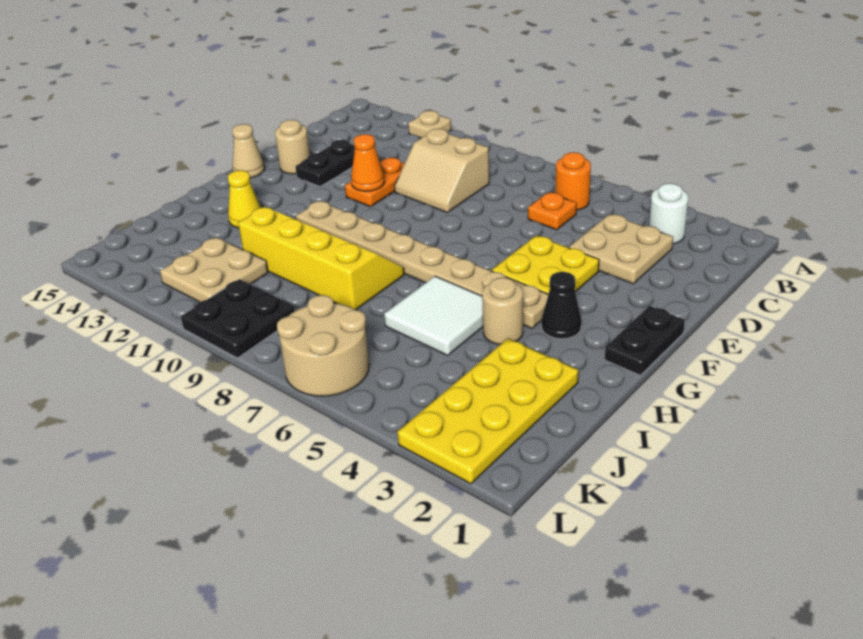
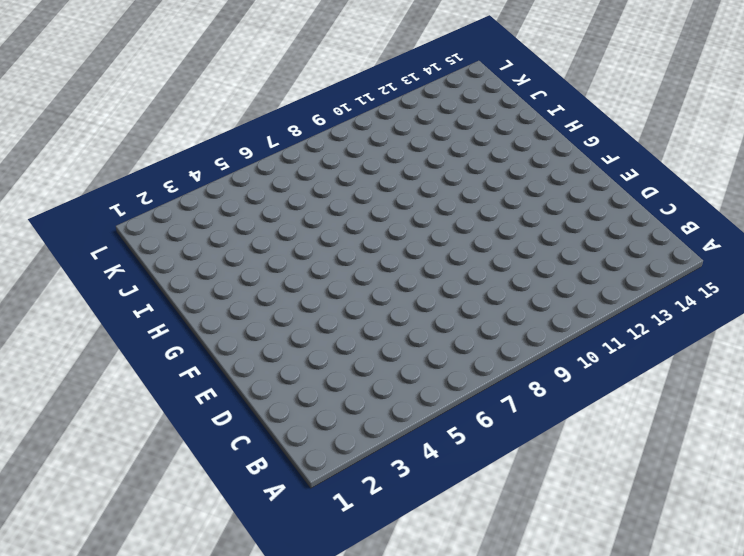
none -> tan 1x1 plate [408,111,451,138]
none -> white 1x1 round brick [649,183,688,244]
none -> orange 1x1 round brick [555,152,591,210]

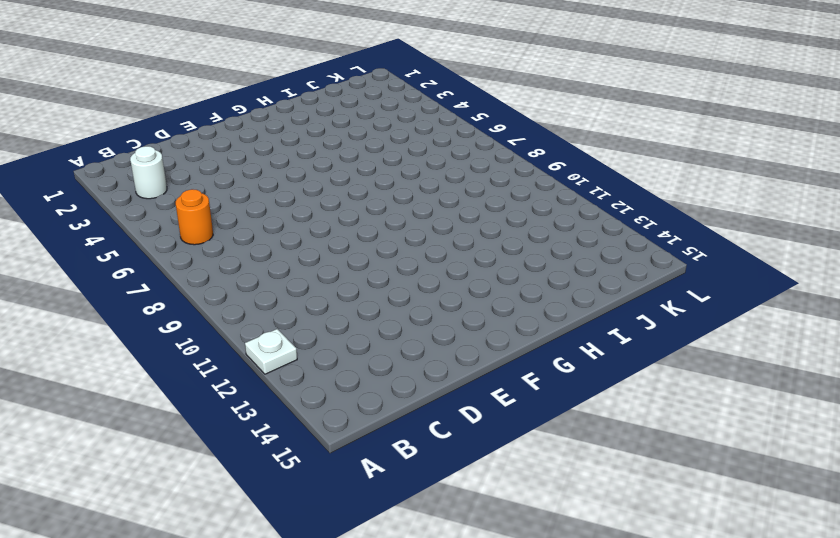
white 1x1 plate [245,329,297,374] -> tan 1x1 plate [408,111,451,138]
none -> tan 2x2 plate [569,214,673,284]
none -> orange 1x1 plate [528,193,577,230]
none -> tan 2x2 slope [394,129,489,213]

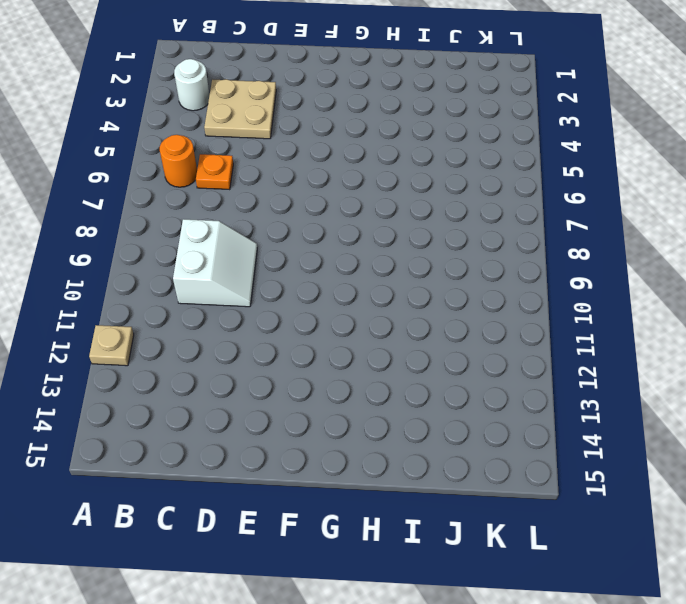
white 2x2 slope [173,219,257,307] -> tan 2x2 slope [394,129,489,213]
none -> orange 1x2 plate [345,158,404,207]
none -> black 1x2 plate [295,140,355,186]
none -> yellow 2x2 plate [492,236,599,294]

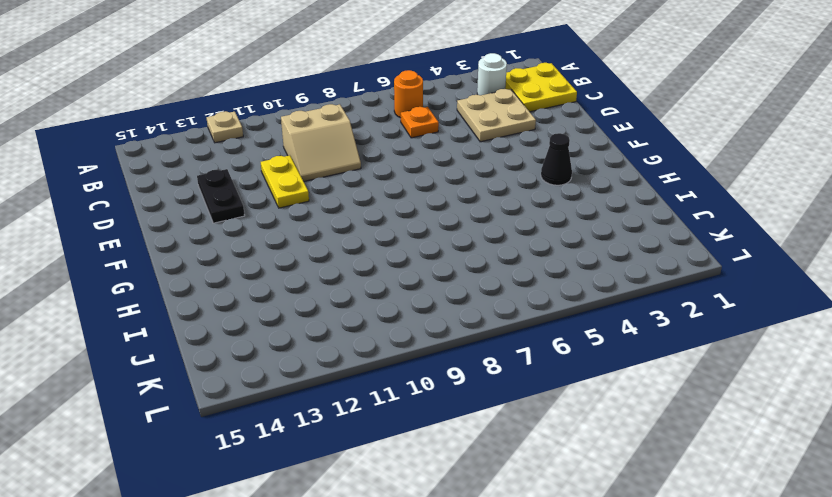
yellow 2x2 plate [505,63,577,112] -> yellow 2x2 plate moved to [492,236,599,294]
yellow 1x2 plate [261,155,309,208] -> orange 1x2 plate [345,158,404,207]
none -> tan 1x1 round brick [275,120,310,174]
none -> black 1x2 plate [605,306,685,375]
none -> tan 1x1 cone [232,124,265,178]

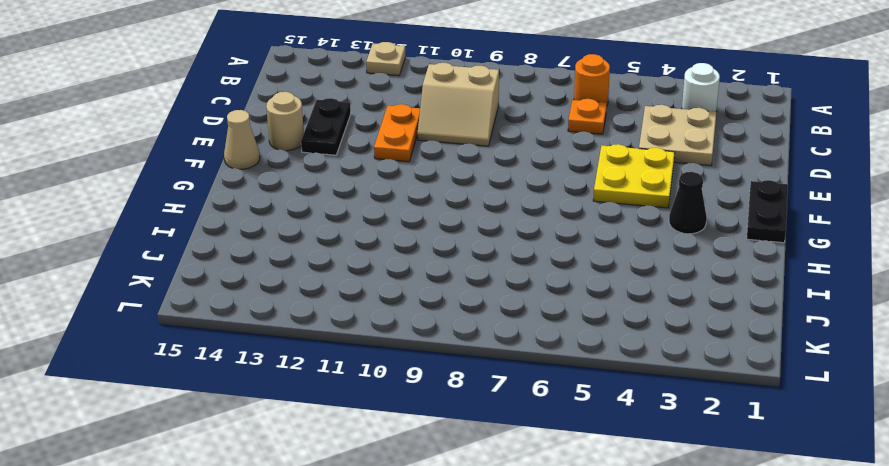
none -> tan 1x8 plate [296,201,548,328]
none -> tan 1x1 round brick [482,278,523,345]
none -> white 2x2 tile [384,276,483,355]

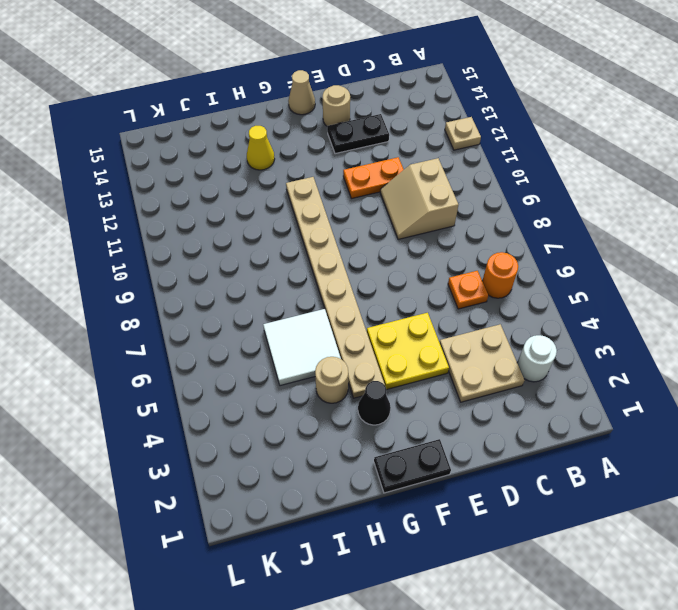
none -> yellow 2x4 slope [238,207,404,310]
none -> yellow 2x4 plate [398,339,578,484]
none -> tan 2x2 plate [160,238,268,302]

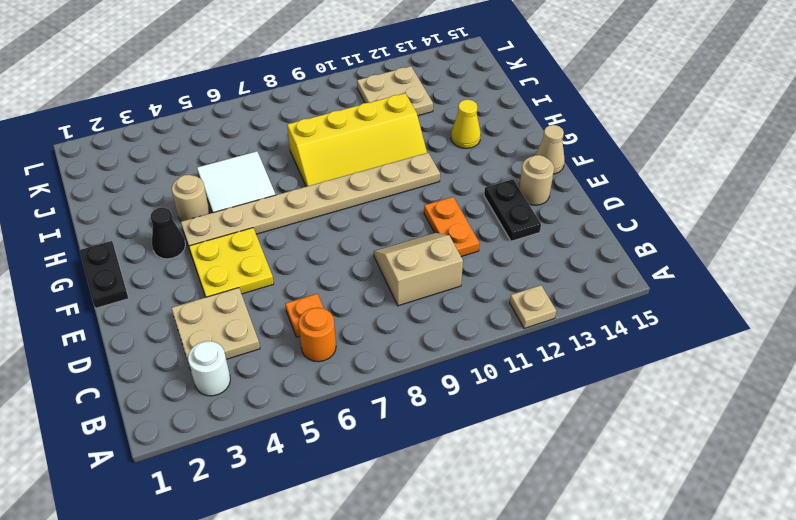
none -> yellow 2x4 plate [398,339,578,484]
none -> tan 2x2 round brick [277,295,369,396]
none -> black 2x2 plate [181,279,294,358]

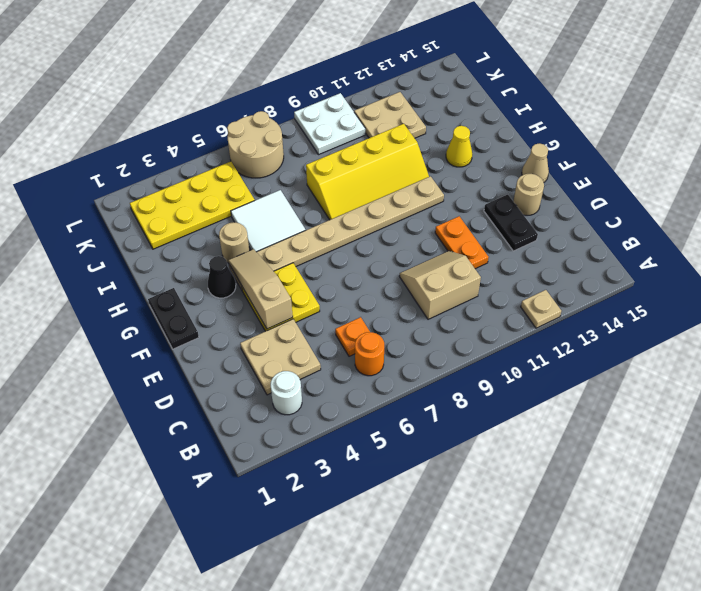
tan 1x3 slope [229,249,293,329] -> none
yellow 2x4 plate [130,161,255,249] -> yellow 2x4 plate turned to [398,339,578,484]
white 2x2 plate [294,93,365,155] -> black 2x2 plate [181,279,294,358]
none -> orange 1x1 cone [351,134,385,191]

